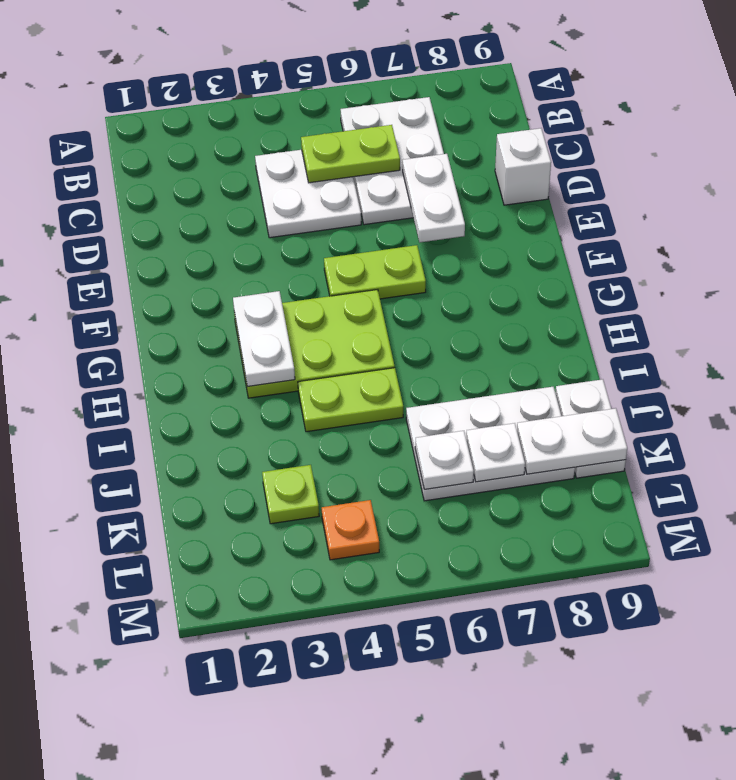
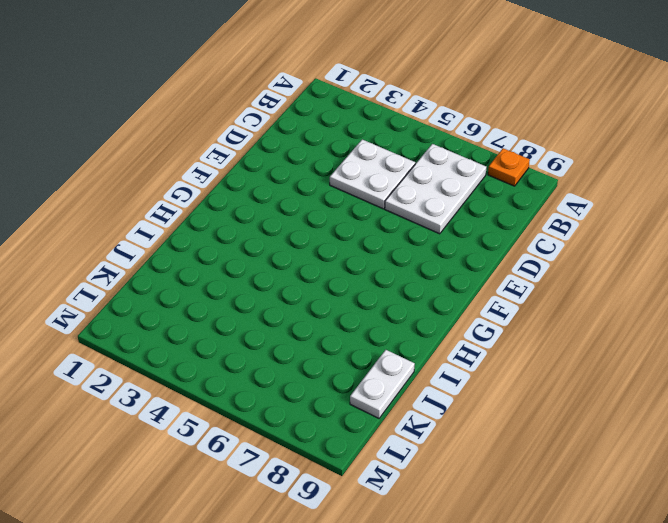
orange 1x1 plate [488,148,530,186] -> orange 1x1 plate moved to [322,500,379,560]
none -> white 1x1 brick [495,128,551,205]
none -> lime 1x2 plate [324,245,426,299]
none -> lime 2x3 plate [234,290,395,398]

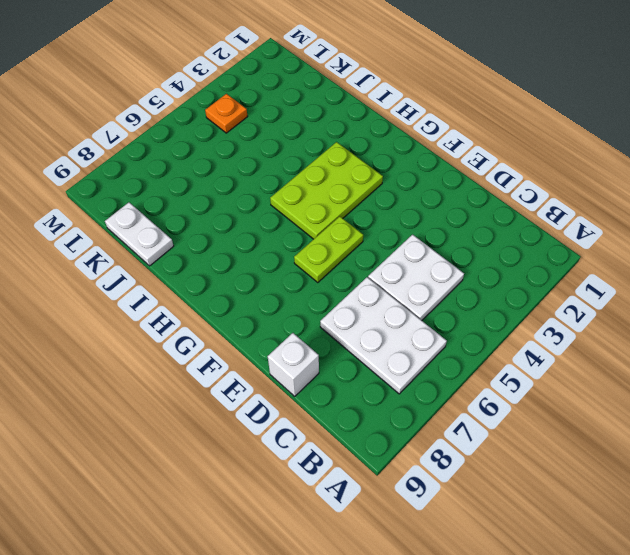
none -> lime 1x2 plate [298,368,403,432]
none -> white 2x3 plate [406,387,575,501]
none -> lime 1x1 plate [262,465,319,524]

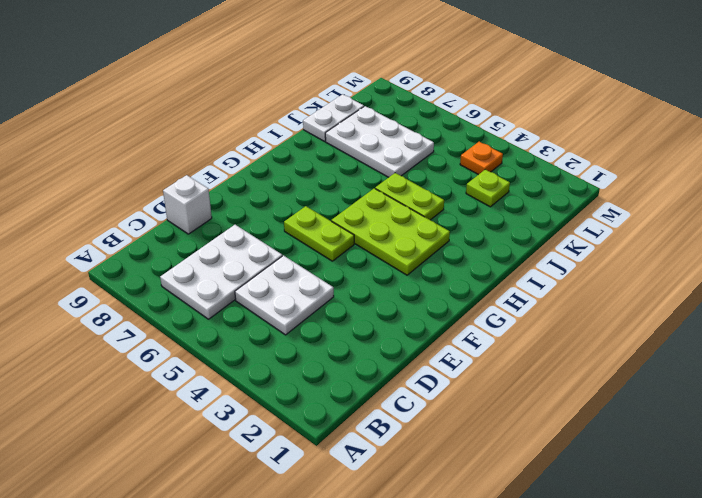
none -> lime 1x2 plate [301,125,400,183]
none -> white 1x2 plate [403,154,465,242]
none -> white 1x2 plate [233,291,295,387]

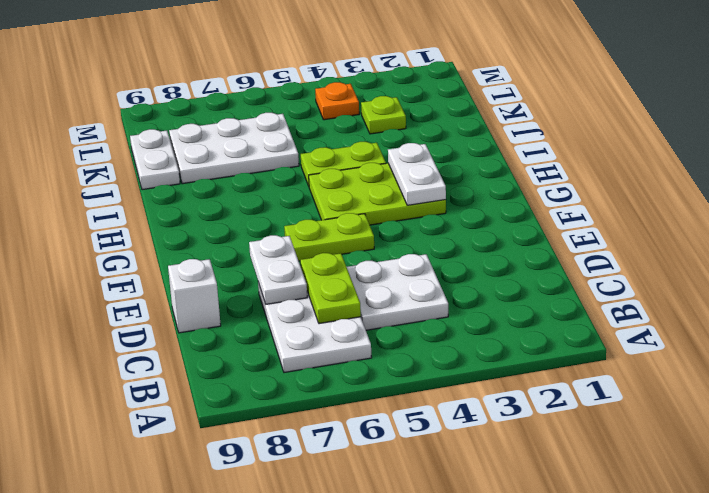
lime 1x2 plate [300,253,361,324] -> lime 1x2 plate turned to [301,125,400,183]
none -> white 1x1 plate [415,431,474,489]
none -> white 1x1 plate [466,423,525,482]
none -> white 1x2 plate [517,408,627,474]

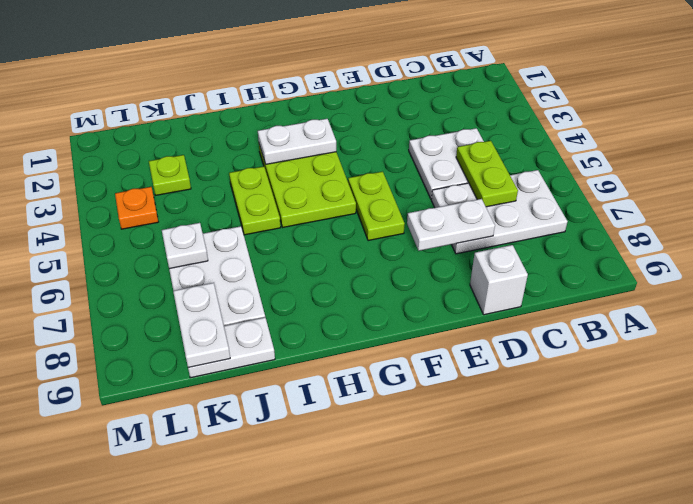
none -> white 1x1 plate [466,423,525,482]

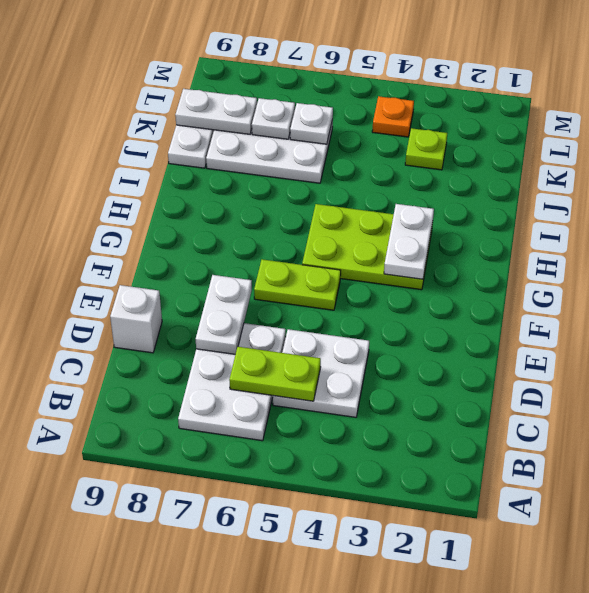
none -> lime 1x2 plate [298,368,403,432]

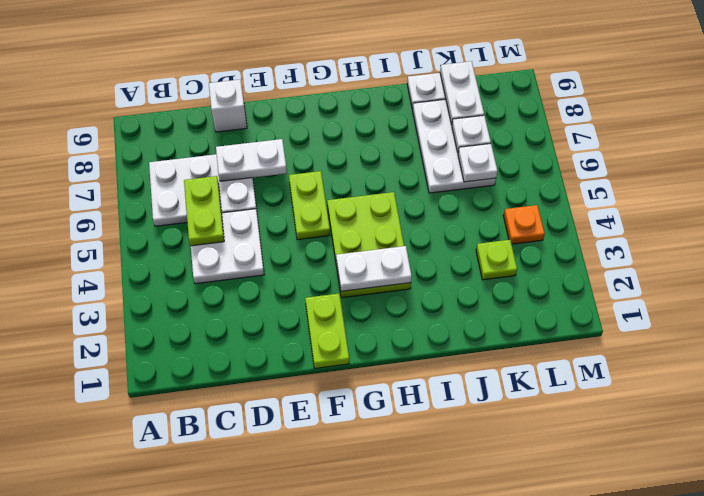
lime 1x2 plate [305,294,349,368] -> lime 1x2 plate moved to [298,368,403,432]

